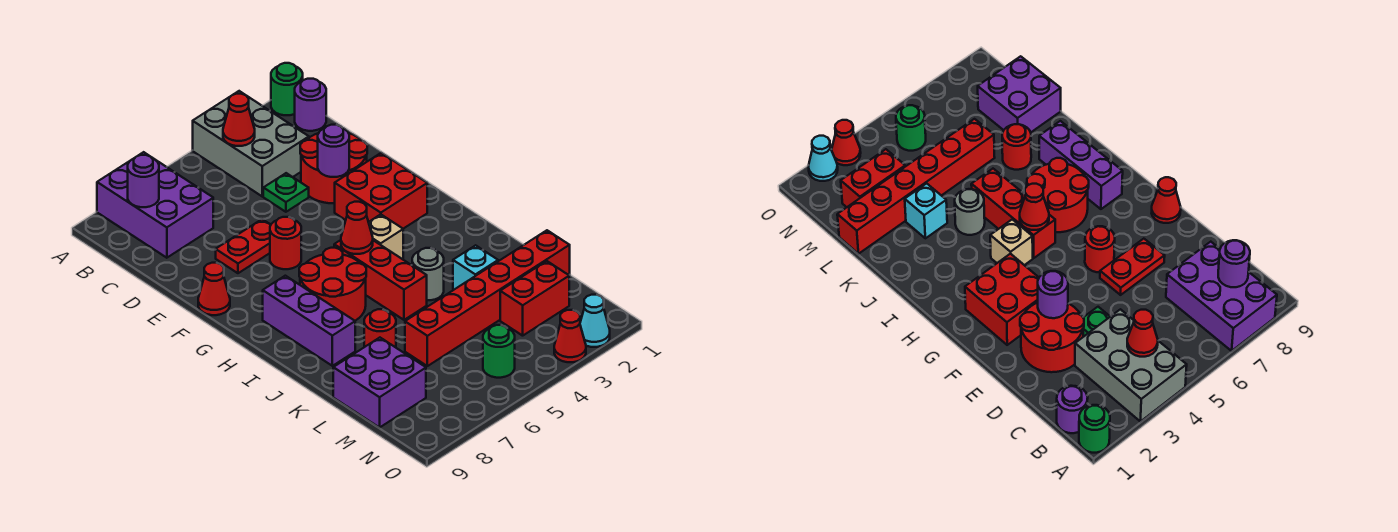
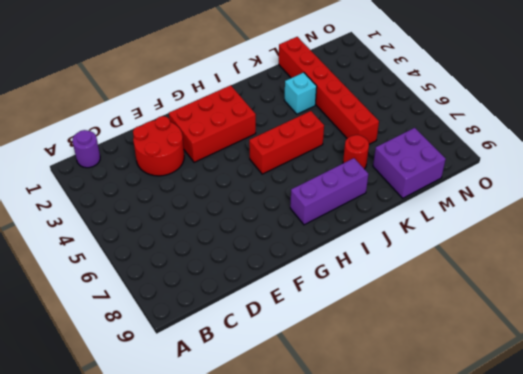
red 2x3 brick [169,85,256,162] -> red 2x2 brick [335,153,427,229]
none -> green 1x1 round brick [271,63,303,115]
none -> grey 2x3 brick [193,91,309,196]
none -> purple 2x3 brick [97,152,213,258]

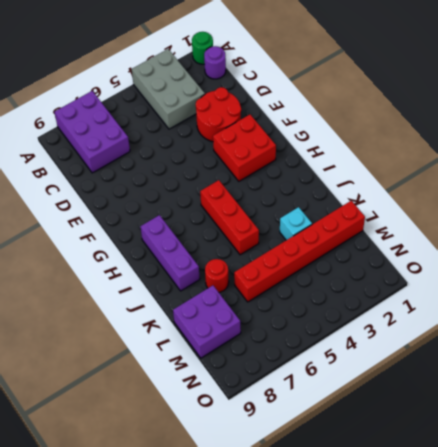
none -> green 1x1 plate [263,173,309,212]
none -> red 1x2 plate [216,219,271,273]
none -> red 1x1 round brick [270,217,301,269]

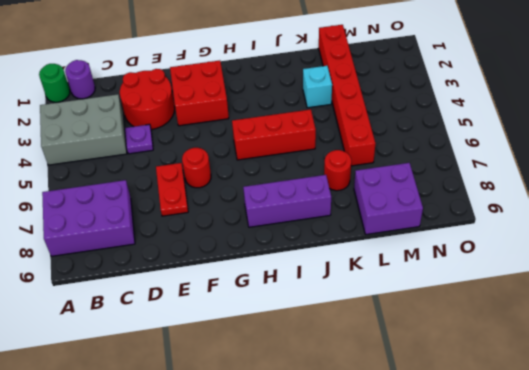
purple 1x1 plate [125,124,153,154] -> green 1x1 plate [263,173,309,212]
none -> red 1x1 cone [198,263,230,315]
none -> tan 1x1 brick [369,214,403,259]
none -> red 2x2 round brick [299,248,366,321]

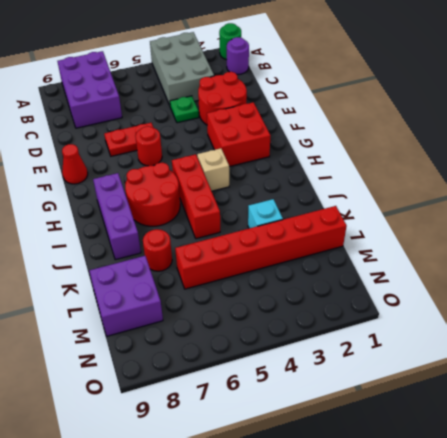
none -> grey 1x1 round brick [412,248,444,300]
none -> red 1x2 brick [500,261,569,336]
none -> green 1x1 round brick [483,325,515,378]

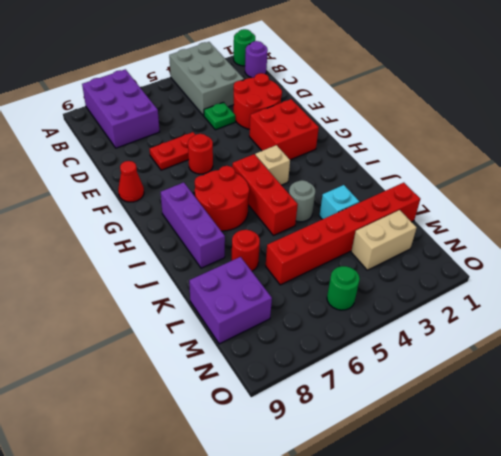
tan 1x2 brick [351,210,417,270] -> red 1x2 brick [500,261,569,336]
none -> cyan 1x1 cone [580,295,610,347]
none -> red 1x1 cone [554,310,586,362]
none -> red 1x1 cone [223,94,255,146]

